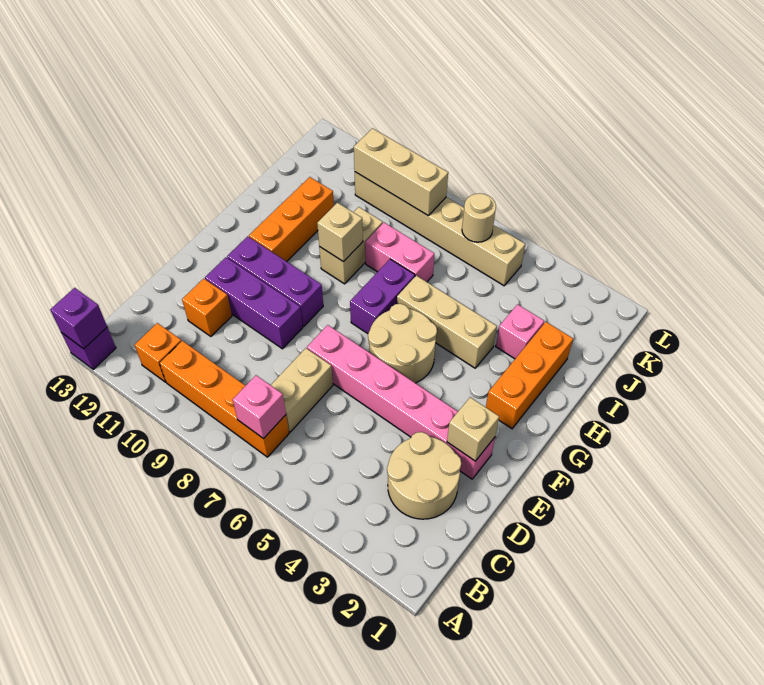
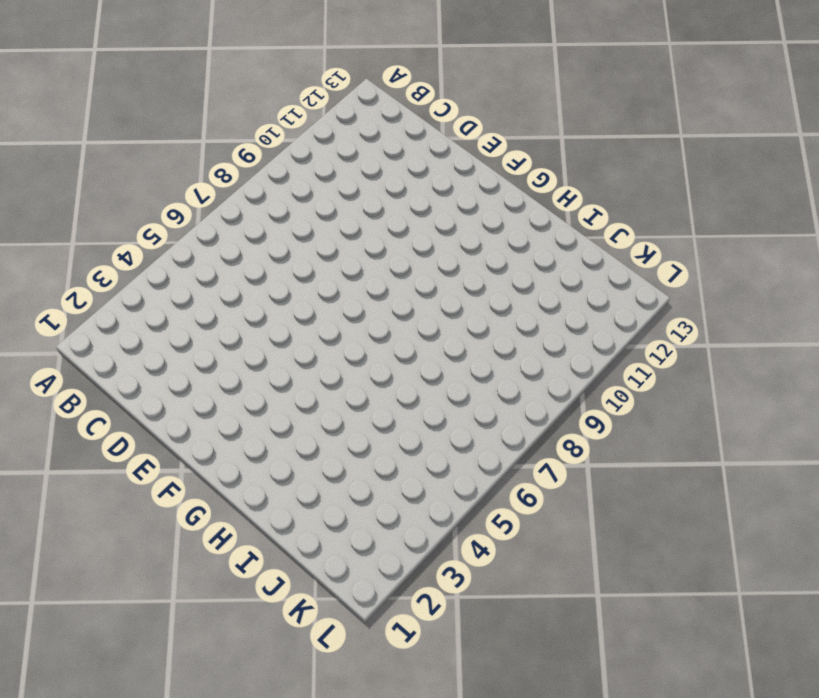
none -> purple 1x1 brick [62,327,116,370]
none -> orange 1x4 brick [160,341,289,457]
none -> orange 1x1 brick [135,323,181,382]

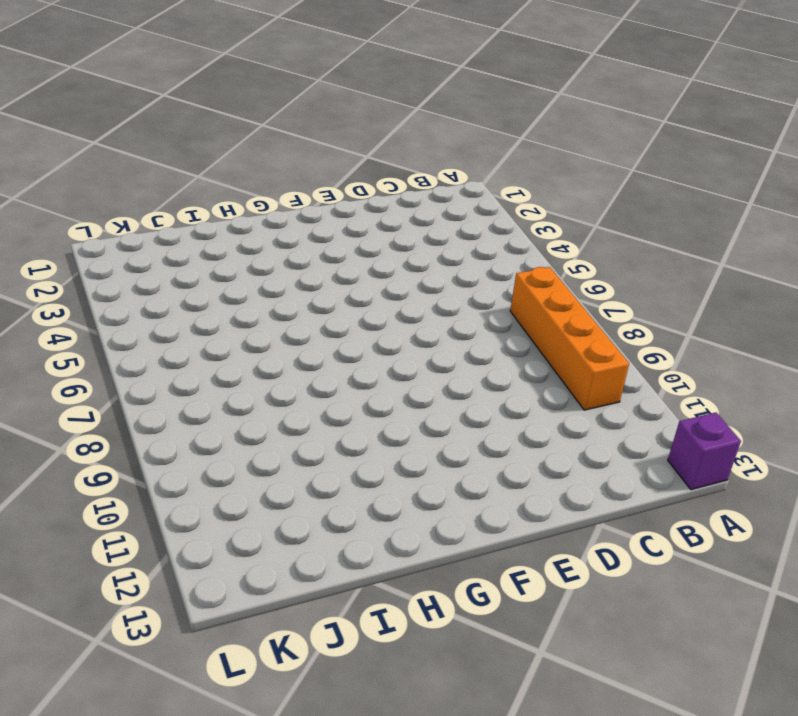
none -> orange 1x1 brick [135,323,181,382]
none -> tan 2x2 round brick [387,432,461,519]
none -> tan 1x2 brick [271,348,333,432]

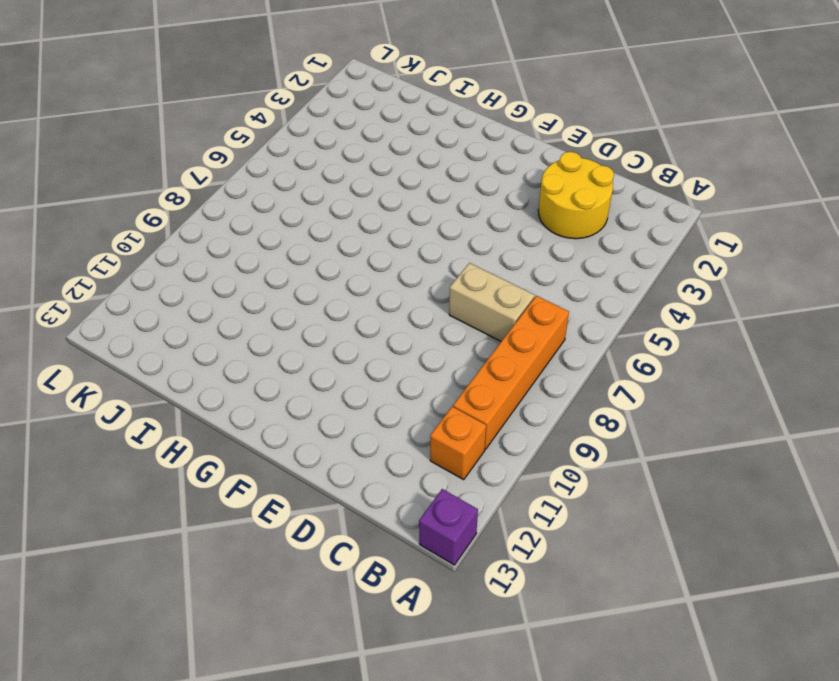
yellow 2x2 round brick [538,152,614,239] -> tan 2x2 round brick [387,432,461,519]
none -> orange 1x1 brick [182,279,232,336]
none -> pink 1x6 brick [307,325,495,479]
none -> purple 1x3 brick [205,257,303,349]

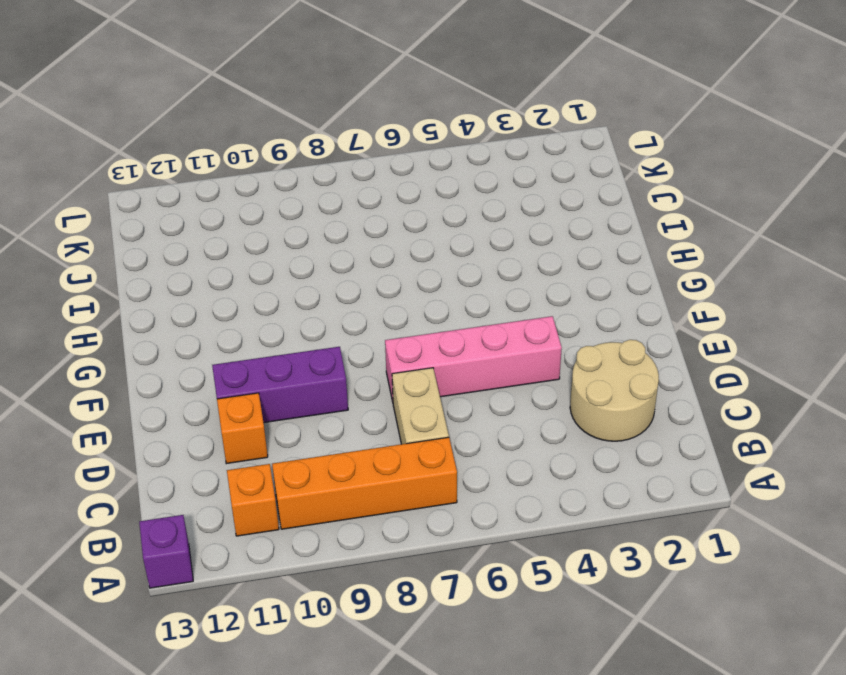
pink 1x4 brick [385,316,562,402] -> pink 1x6 brick [307,325,495,479]
none -> tan 2x2 round brick [368,304,437,383]
none -> purple 1x3 brick [227,236,323,326]
none -> orange 1x3 brick [486,322,573,429]

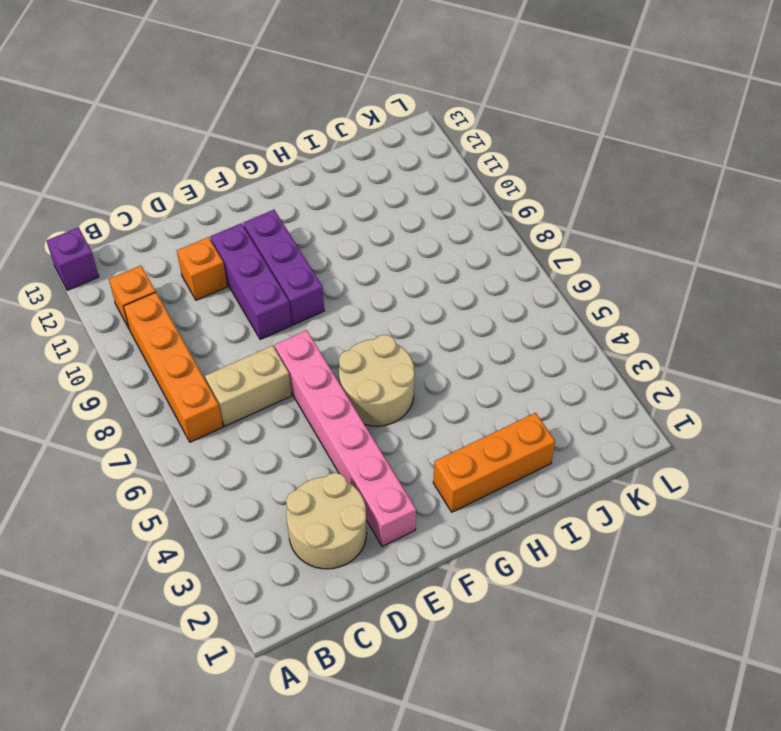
none -> purple 1x2 brick [350,259,415,334]
none -> orange 1x3 brick [249,177,334,262]
none -> tan 1x3 brick [397,276,497,368]

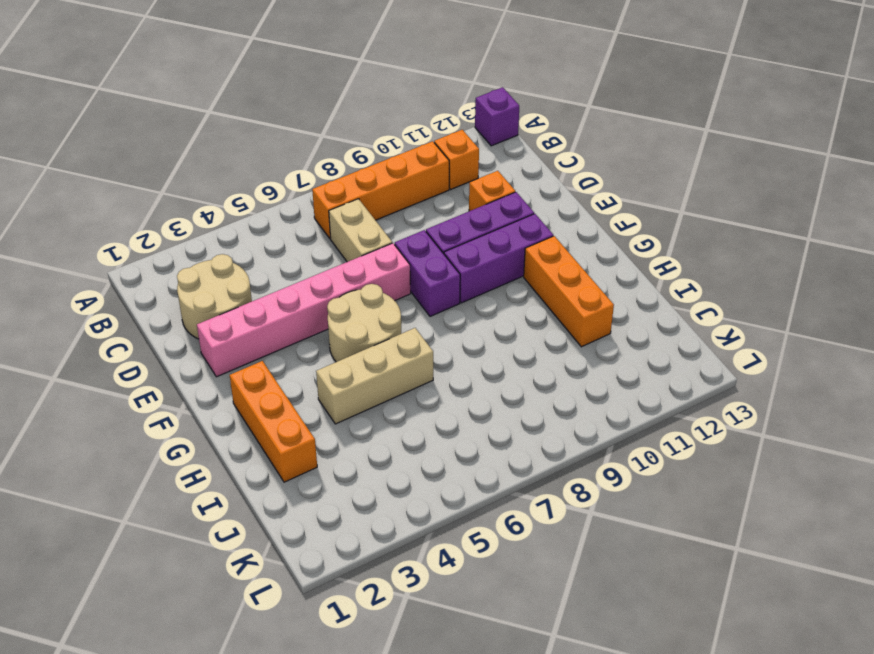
purple 1x2 brick [395,230,460,316] -> purple 1x2 brick moved to [350,259,415,334]
none -> tan 1x2 brick [319,207,383,284]
none -> pink 1x1 brick [496,304,544,359]
none -> pink 1x2 brick [365,223,434,282]

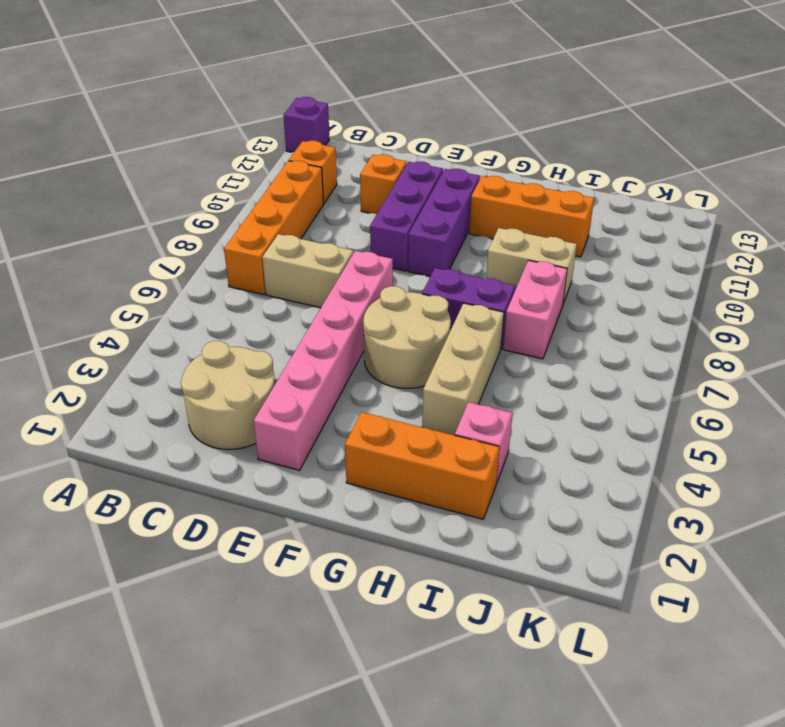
none -> tan 1x6 brick [355,172,525,286]
none -> purple 1x1 brick [50,288,107,349]
none -> pink 1x1 brick [233,375,286,439]

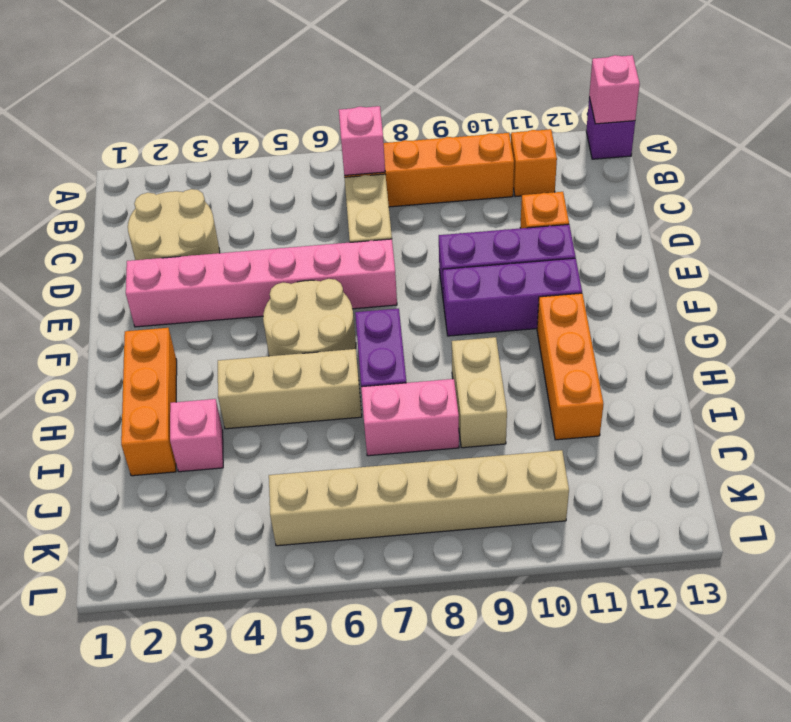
pink 1x1 brick [589,55,640,124] -> purple 1x1 brick [50,288,107,349]
none -> tan 1x1 brick [447,397,499,461]
none -> tan 1x1 brick [317,203,363,262]
none -> tan 1x1 round brick [462,194,496,242]

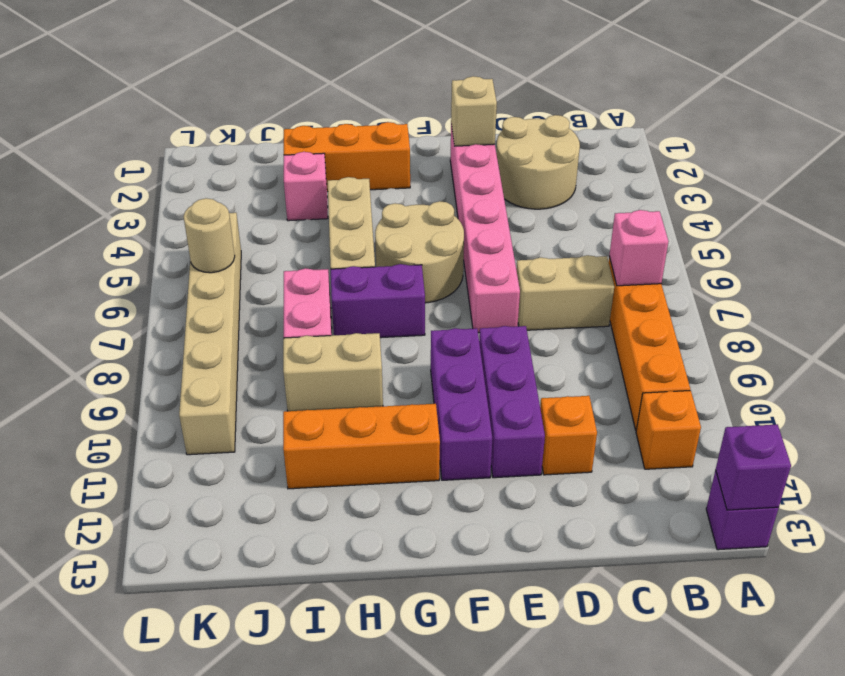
none -> tan 1x1 brick [317,203,363,262]
none -> tan 1x3 brick [354,128,448,216]

